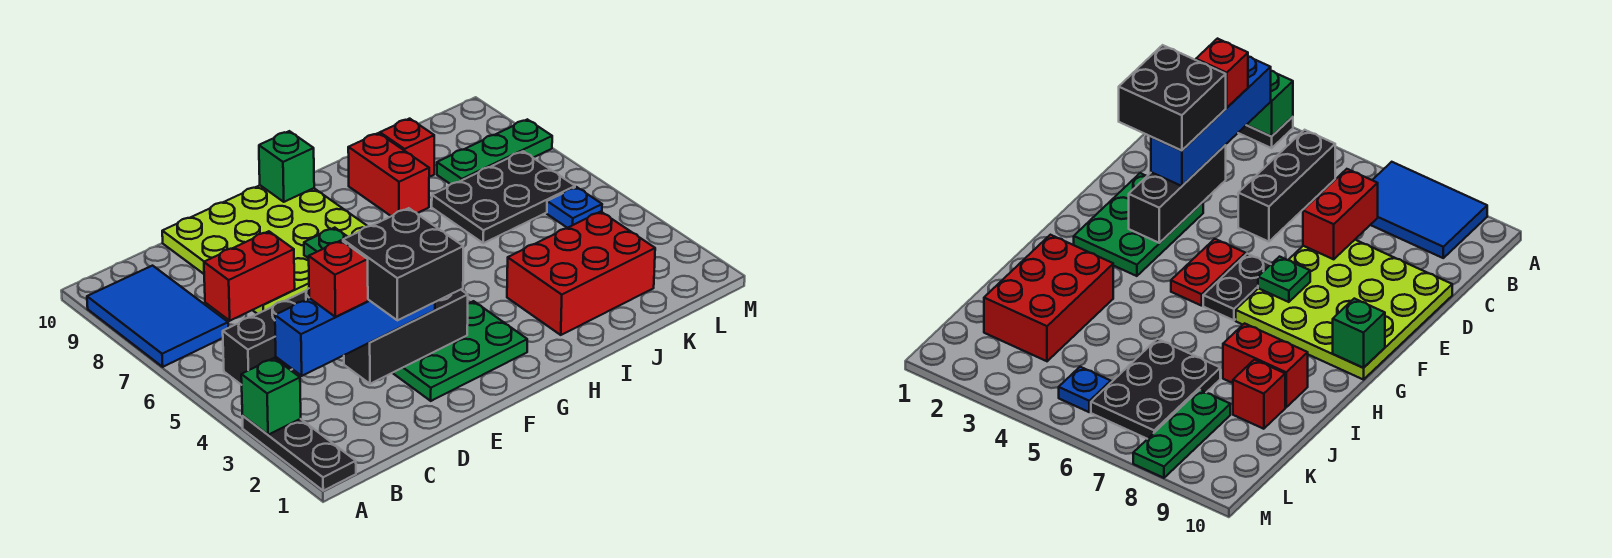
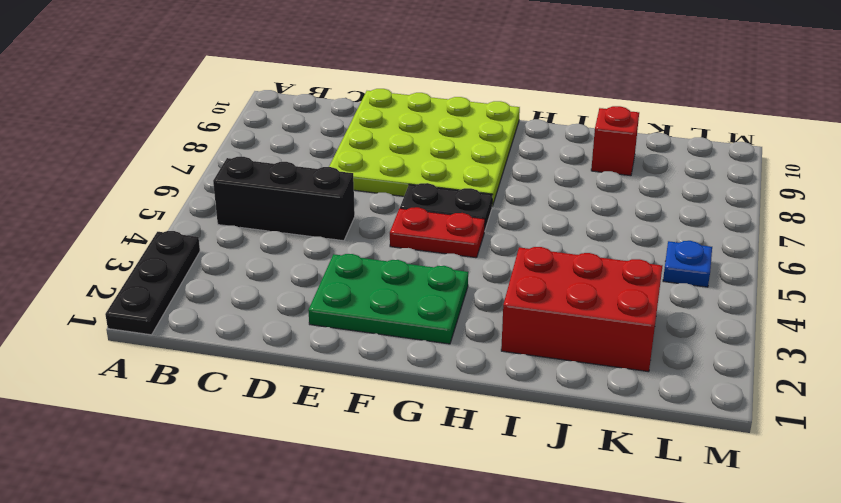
none -> blue 2x3 tile [87,266,228,367]
none -> red 1x2 brick [348,133,429,216]
none -> black 2x3 plate [432,151,575,243]

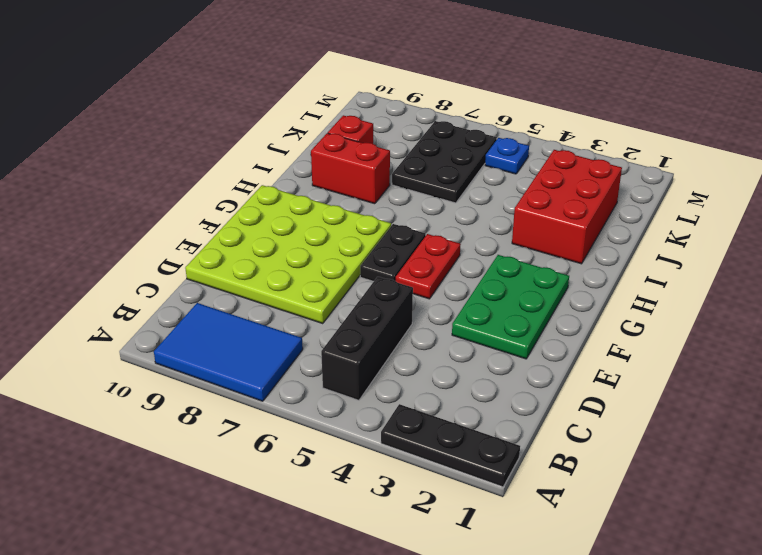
none -> green 1x3 plate [437,119,552,184]
none -> green 1x1 brick [241,358,301,435]
none -> red 1x2 brick [204,231,295,321]

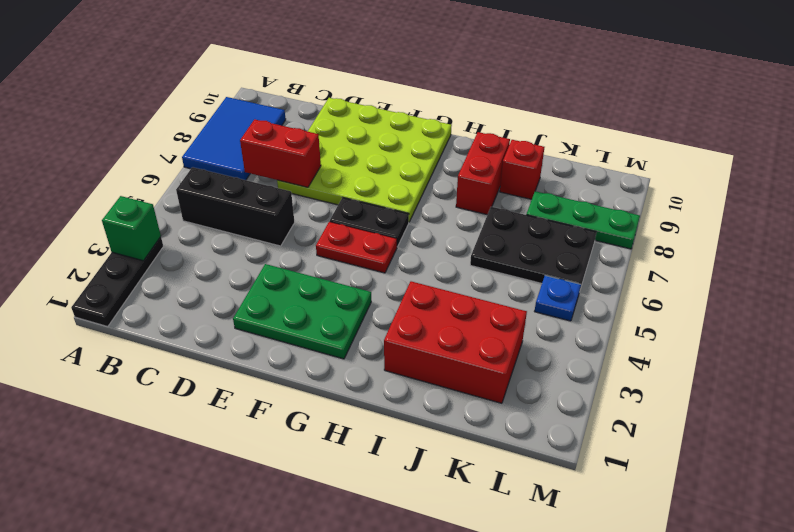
none -> black 1x3 brick [344,290,468,384]
none -> green 1x1 plate [304,228,347,258]
none -> green 1x1 brick [259,131,314,202]

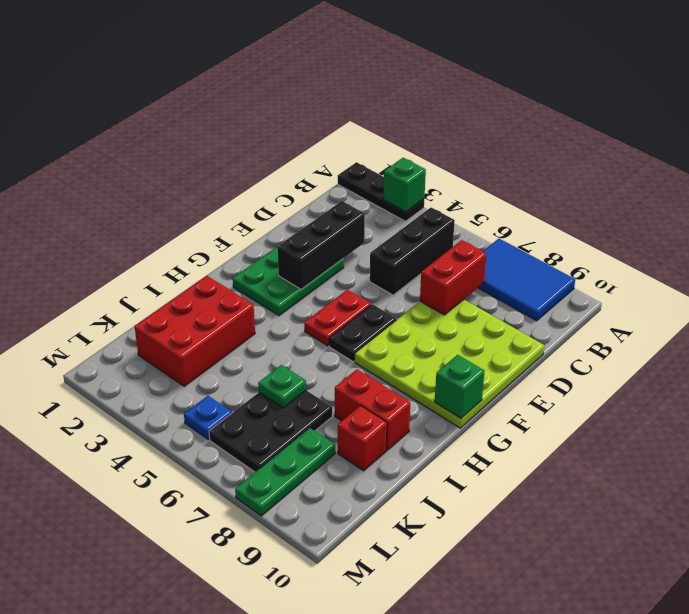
green 1x1 plate [258,365,306,408] -> green 1x1 plate moved to [304,228,347,258]
none -> blue 1x4 brick [275,298,435,376]
none -> red 1x1 brick [309,240,368,317]
none -> black 2x2 brick [343,208,463,320]

